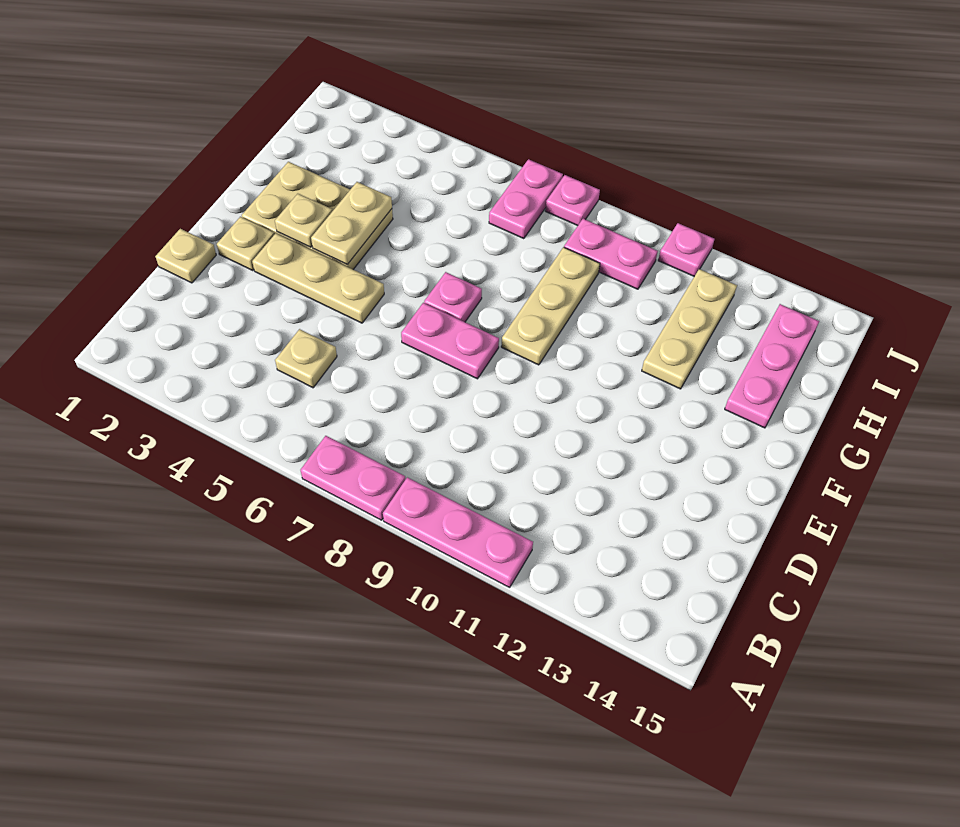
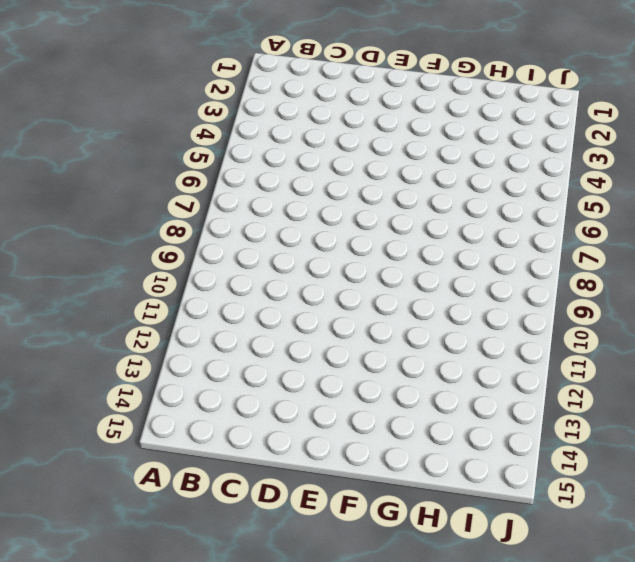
none -> pink 1x2 plate [301,436,405,520]
none -> pink 1x3 plate [383,477,533,587]
none -> tan 1x1 plate [275,329,337,388]

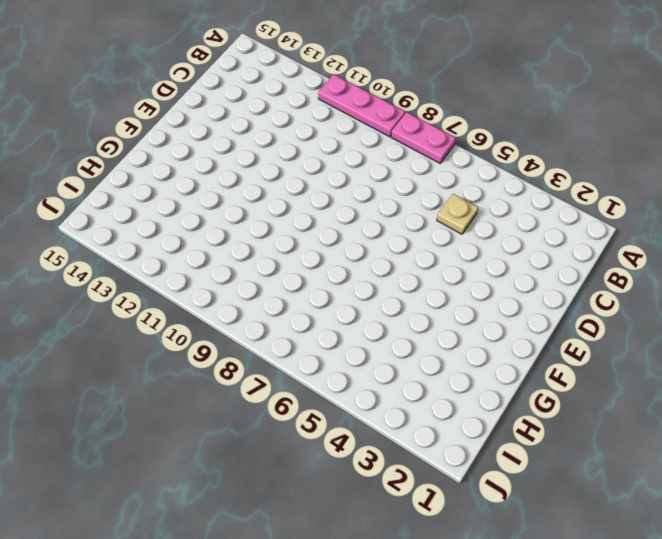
none -> tan 1x1 plate [155,229,216,283]
none -> tan 1x1 plate [217,217,274,270]
none -> tan 1x3 plate [252,233,384,323]

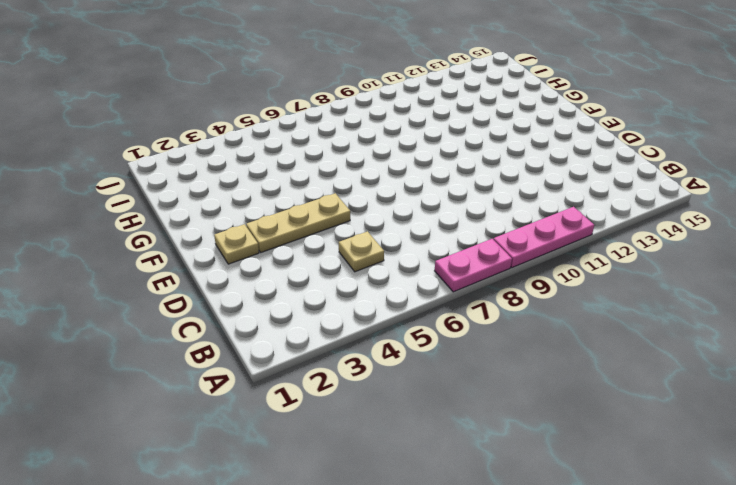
none -> tan 1x1 plate [155,229,216,283]
none -> pink 1x2 plate [401,303,499,379]
none -> tan 2x3 plate [242,162,393,269]

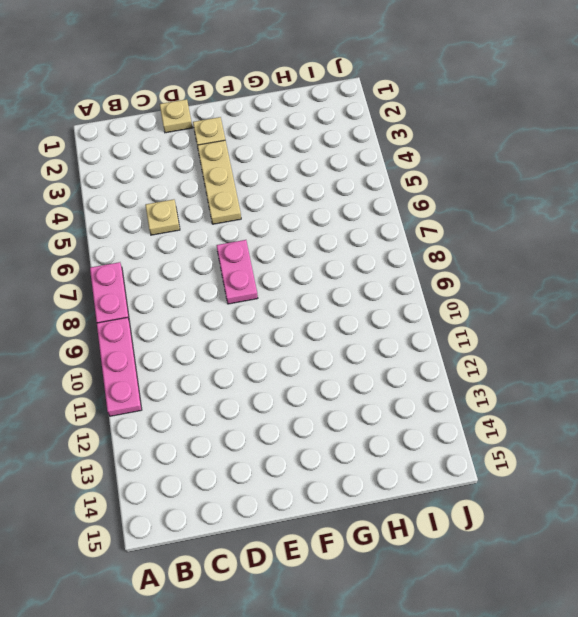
none -> tan 2x3 plate [242,162,393,269]
none -> pink 1x1 plate [424,272,482,322]
none -> tan 1x3 plate [501,247,600,365]

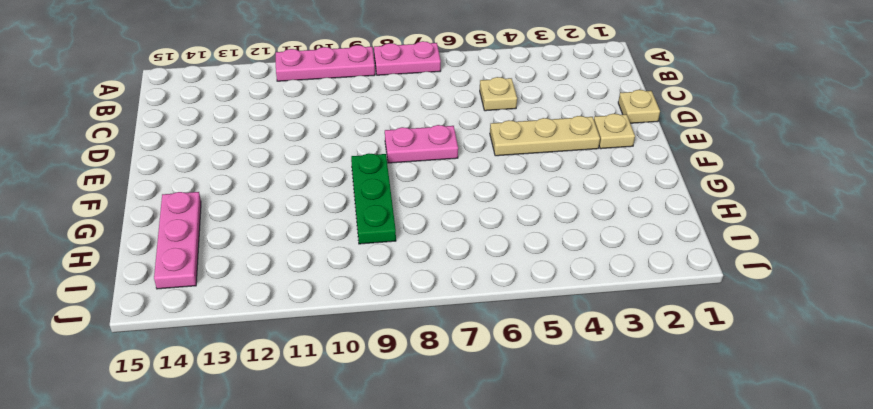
green 1x3 plate [351,154,396,244] -> tan 1x3 plate [501,247,600,365]
none -> tan 2x3 plate [242,162,393,269]
none -> pink 1x1 plate [424,272,482,322]
none -> tan 1x3 plate [642,269,737,389]

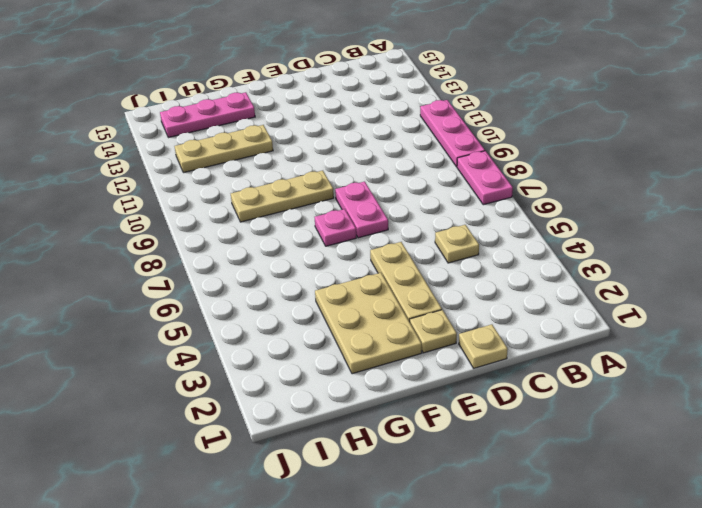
none -> pink 1x2 plate [489,159,563,239]
none -> pink 1x2 plate [564,219,658,289]
none -> pink 1x1 plate [545,175,600,226]

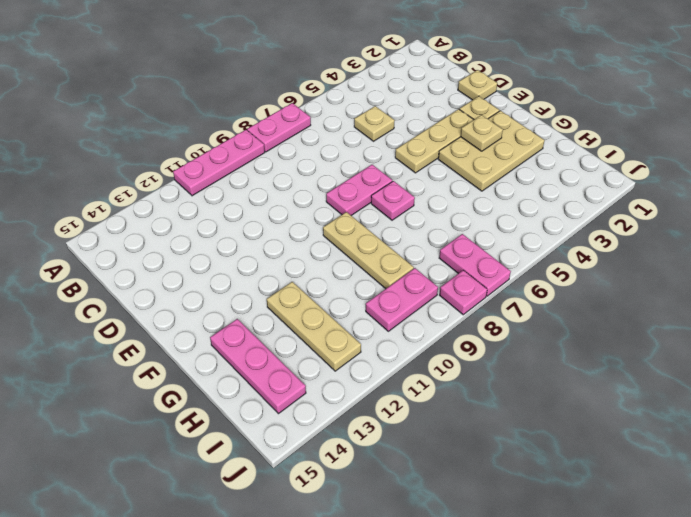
none -> pink 1x1 plate [658,223,714,276]
none -> tan 1x2 plate [311,182,392,265]

